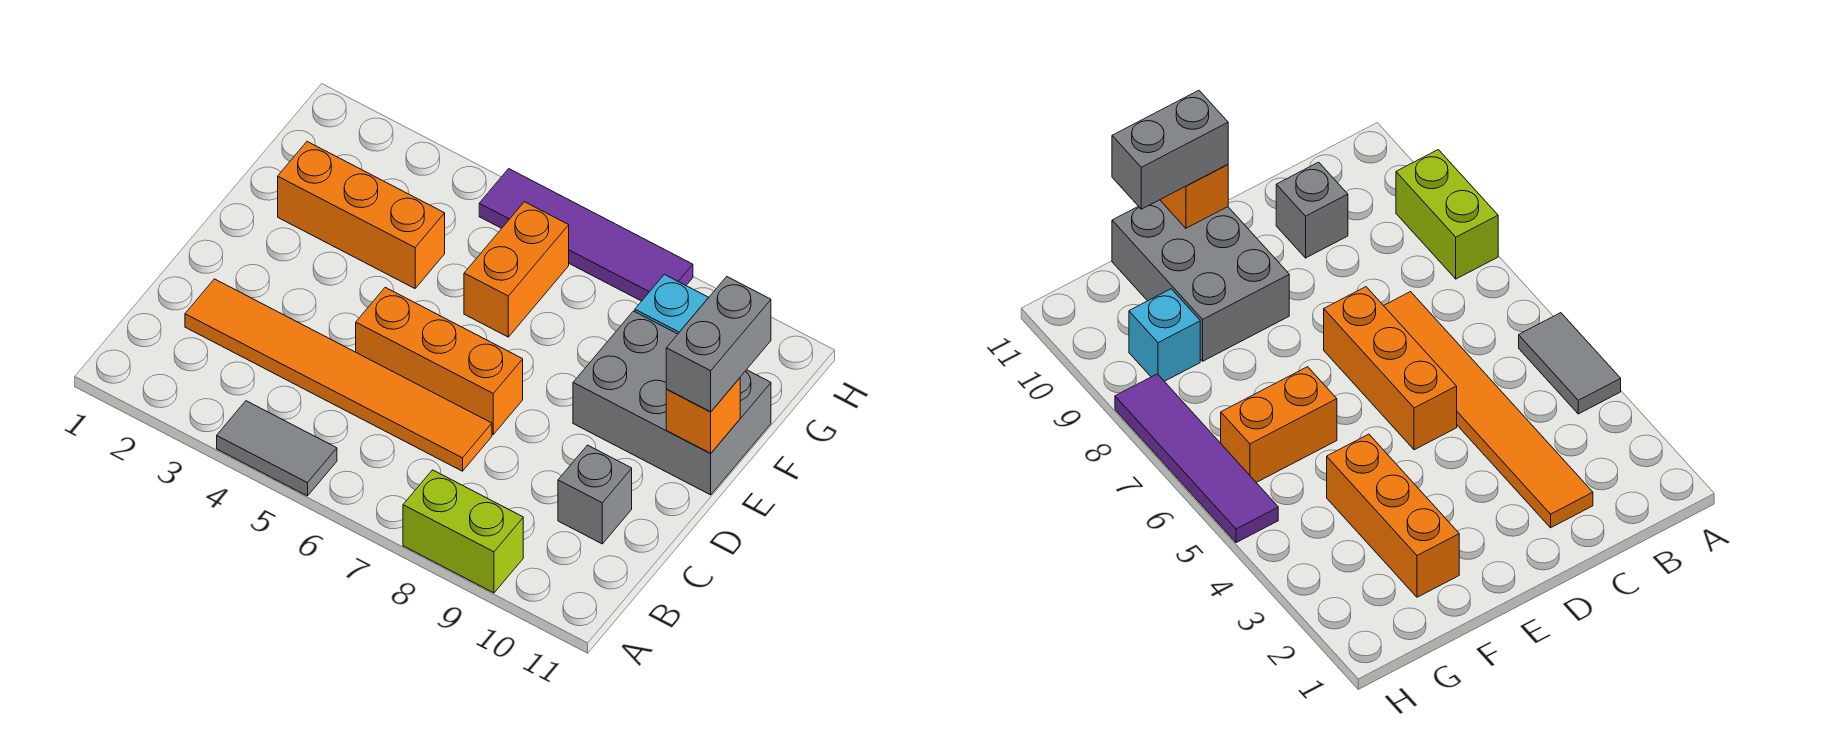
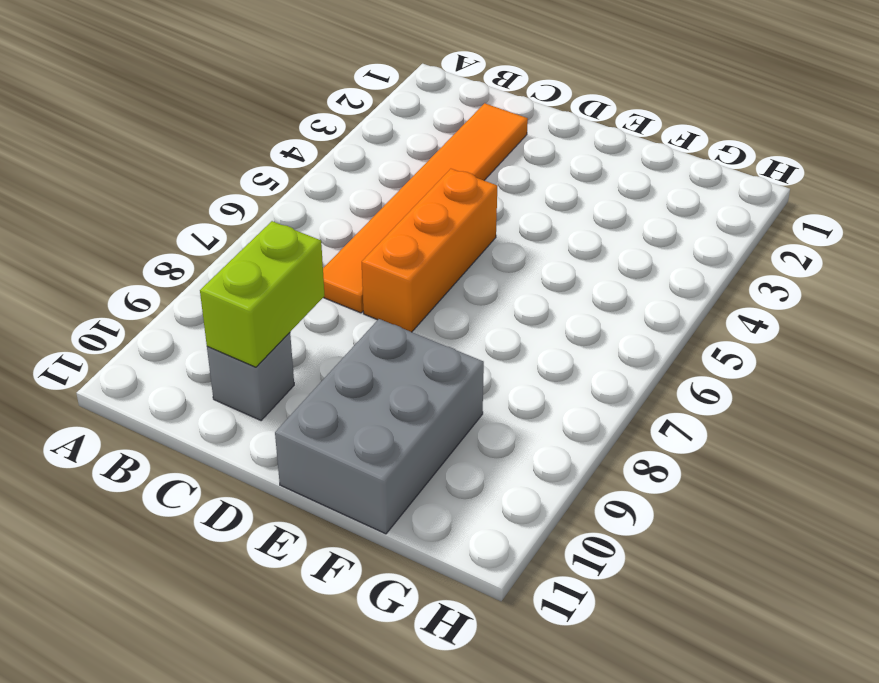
lime 1x2 brick [200,221,325,367] -> lime 1x2 brick moved to [403,470,523,593]
none -> grey 1x2 tile [217,401,337,496]
none -> orange 1x3 brick [278,142,445,288]
none -> orange 1x2 brick [464,202,569,337]

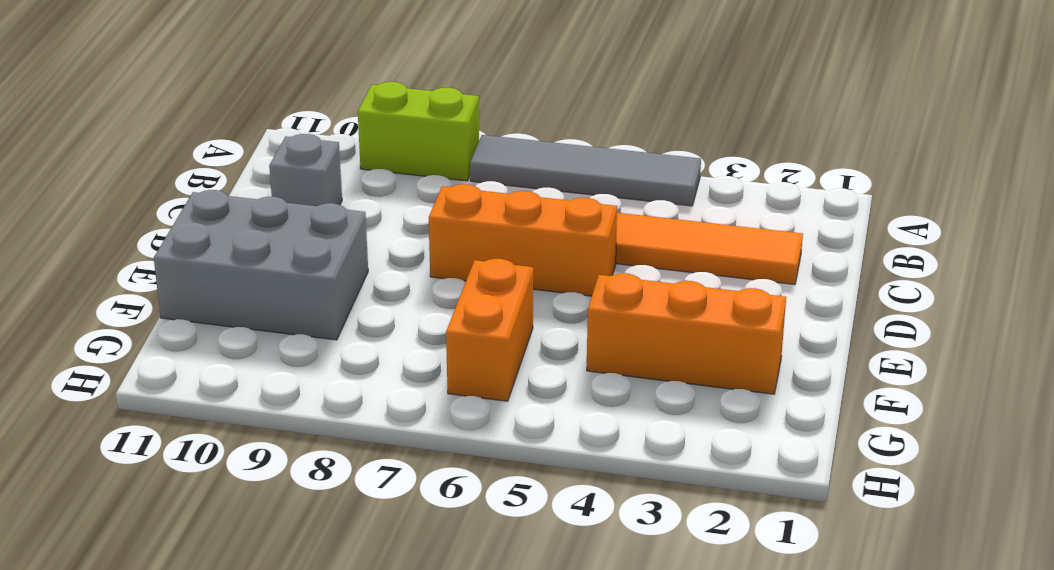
grey 1x4 tile [470,135,701,206] -> grey 1x2 tile [217,401,337,496]
none -> cyan 1x1 brick [635,274,709,334]
none -> purple 1x4 tile [479,169,693,301]
none -> orange 1x1 brick [666,378,740,453]

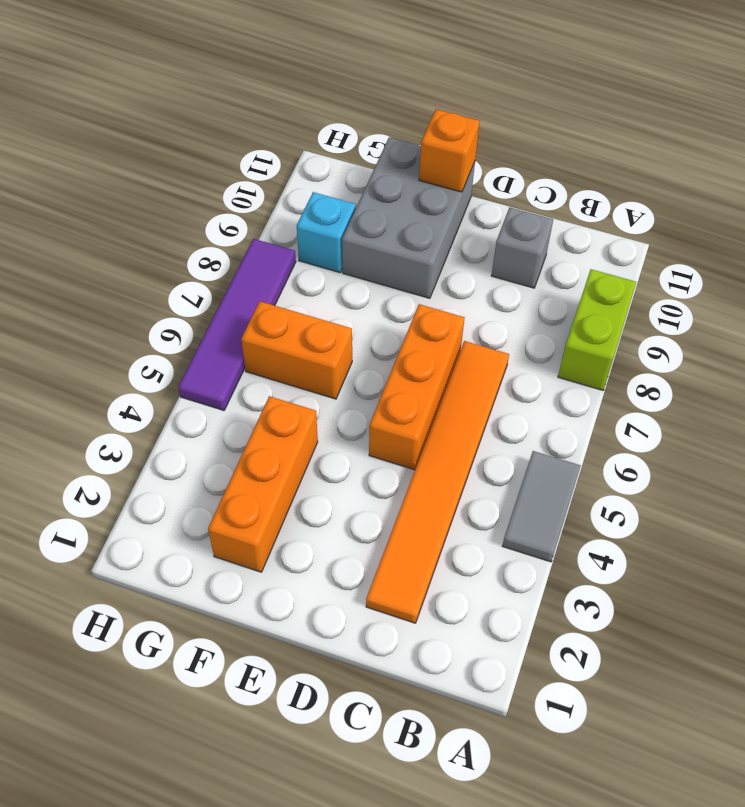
none -> grey 1x2 brick [666,277,771,412]

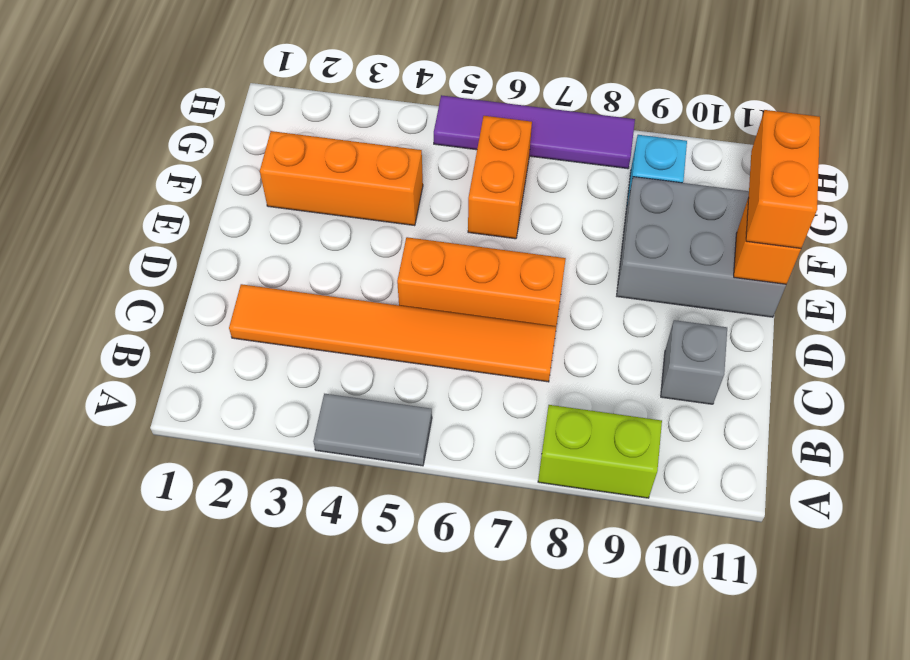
orange 1x2 brick [746,110,820,248] -> grey 1x2 brick [666,277,771,412]

